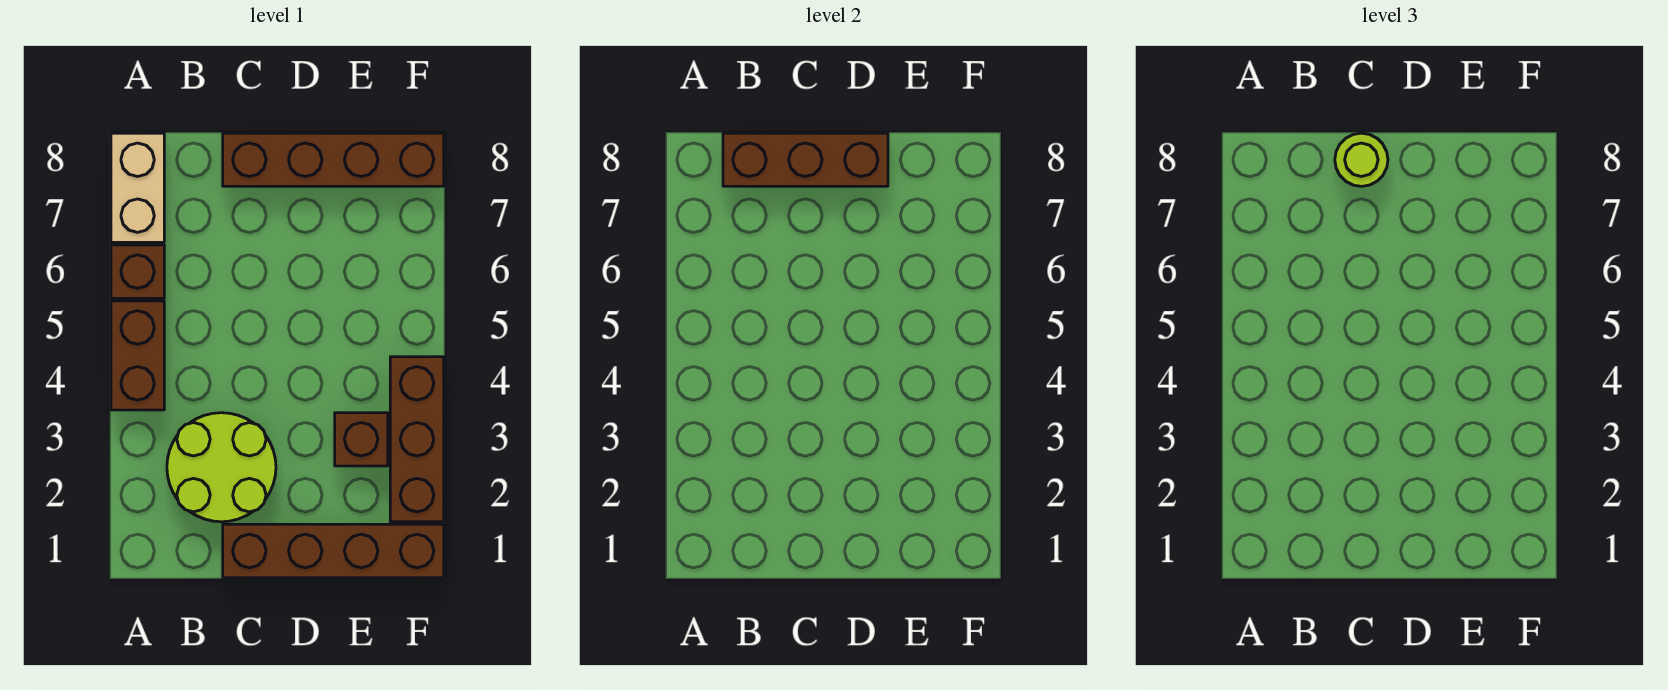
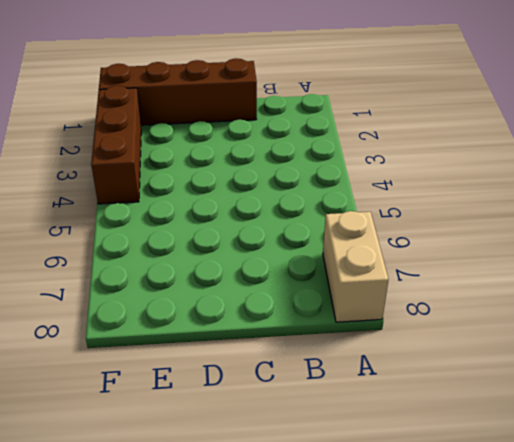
none -> brown 1x2 brick [111,301,164,410]
none -> brown 1x1 brick [111,245,164,298]

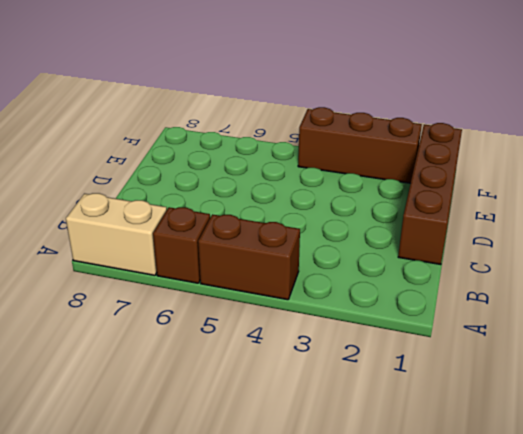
none -> lime 2x2 round brick [167,413,276,522]
none -> brown 1x4 brick [223,133,444,186]

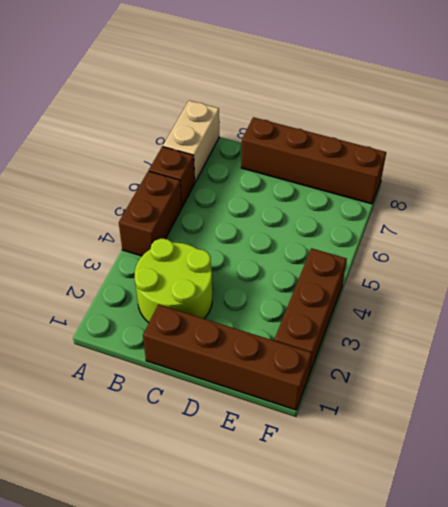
none -> brown 1x1 brick [335,413,388,466]
none -> brown 1x3 brick [723,133,888,186]

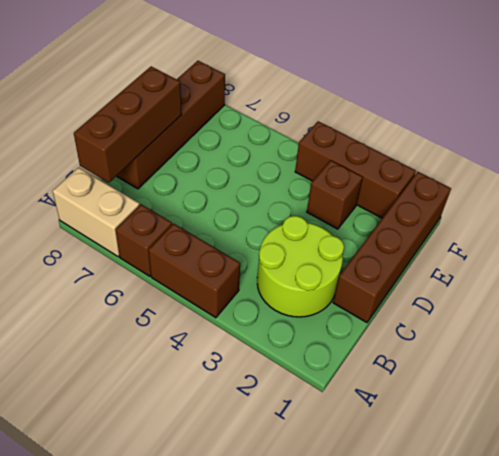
none -> lime 1x1 round brick [1335,133,1388,186]

